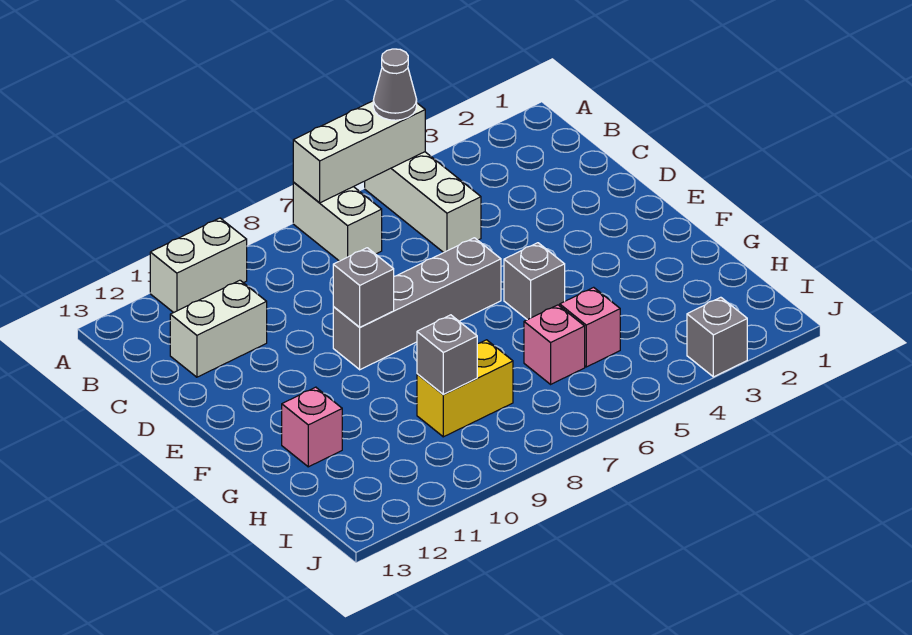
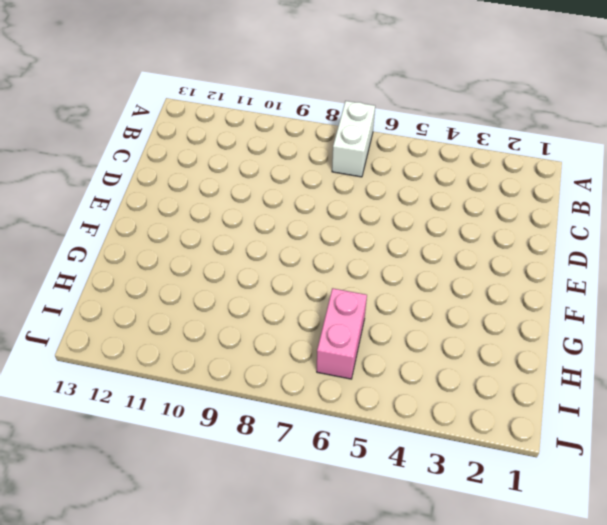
pink 1x2 brick [317,288,367,379] -> pink 1x1 brick [524,305,585,384]
none -> white 1x3 brick [365,152,481,253]
none -> white 1x2 brick [150,218,247,313]
none -> white 1x2 brick [170,280,267,377]

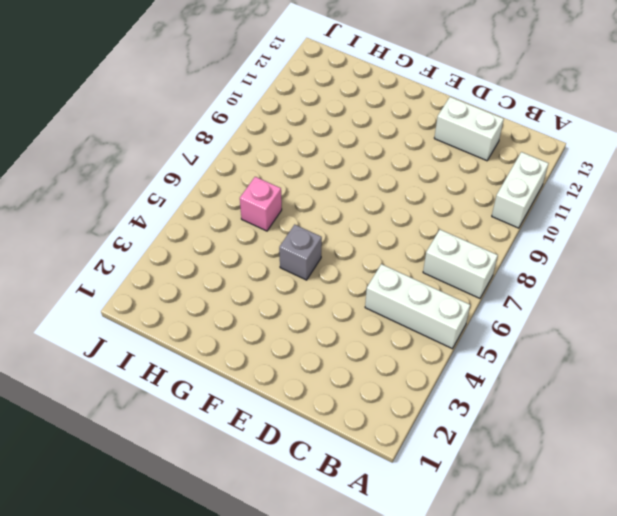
white 1x2 brick [434,97,504,161] -> white 1x2 brick turned to [170,280,267,377]
none -> grey 1x4 brick [333,238,501,370]
none -> pink 1x1 brick [282,387,342,467]
none -> pink 1x1 brick [560,287,620,367]

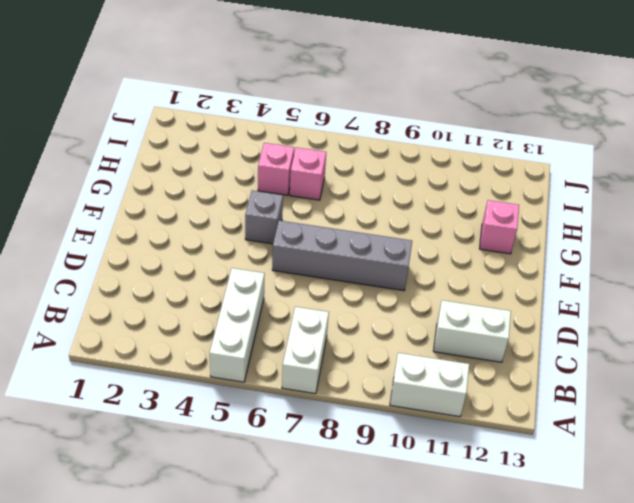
none -> yellow 1x2 brick [417,340,513,437]
none -> grey 1x1 brick [687,297,747,377]
none -> white 1x3 brick [293,101,425,203]

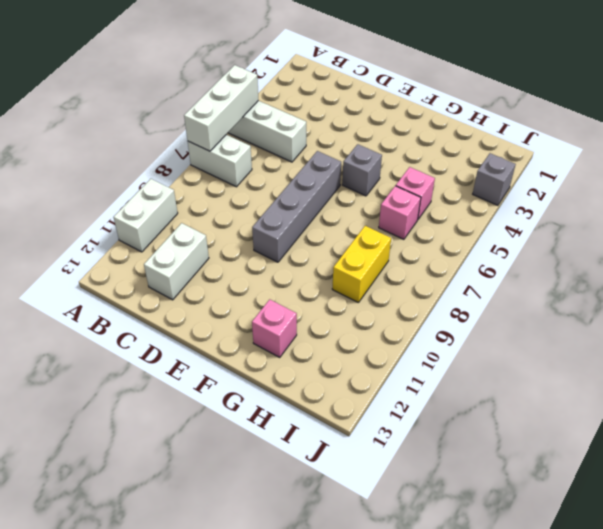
none -> grey 1x1 brick [333,248,394,327]
none -> grey 1x1 brick [417,315,477,394]
none -> grey 1x1 cone [373,49,417,120]

